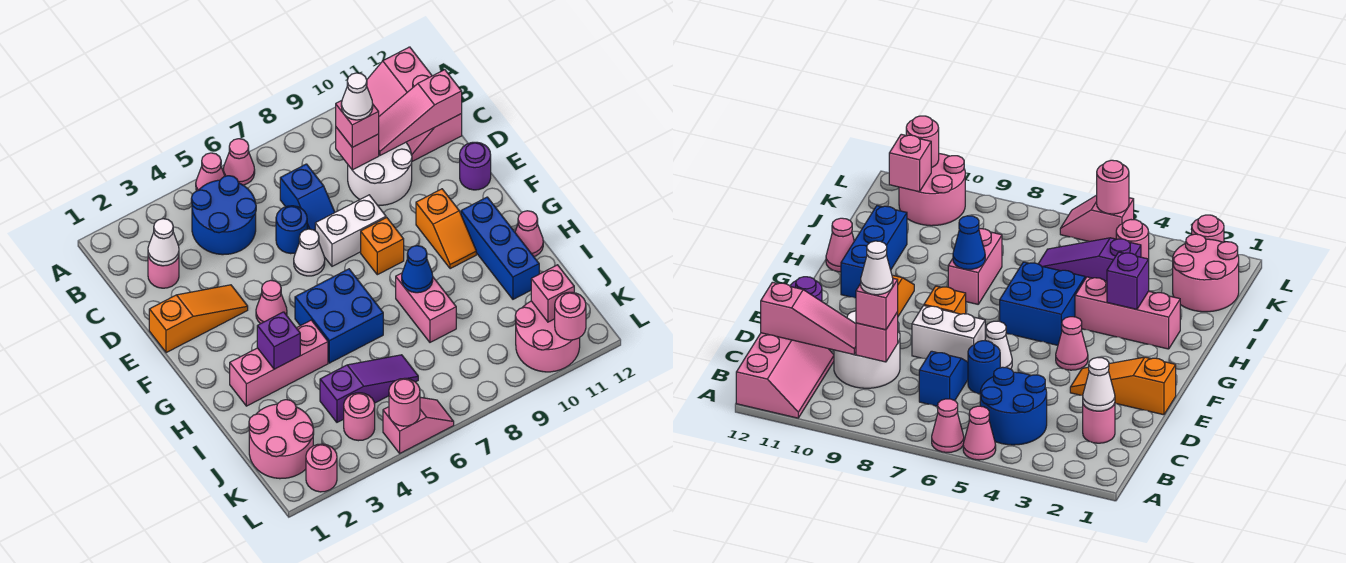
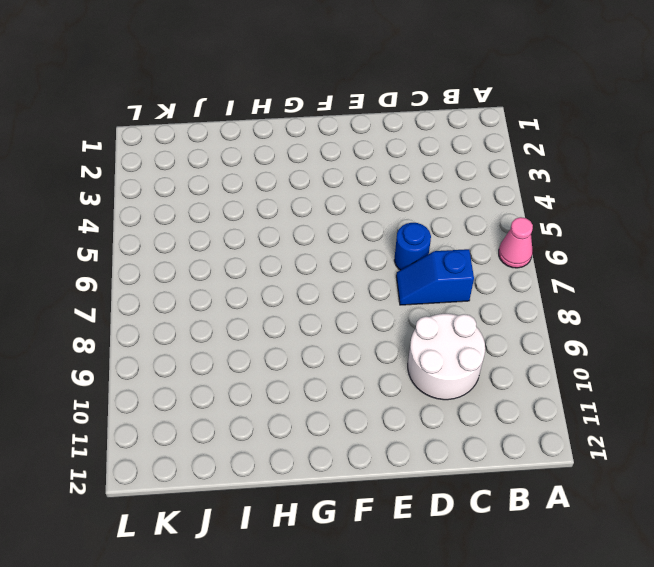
none -> pink 1x1 cone [196,153,225,191]
none -> pink 2x3 slope [367,47,462,161]
none -> blue 2x2 round brick [191,176,256,255]
none -> pink 1x1 round brick [148,256,179,288]

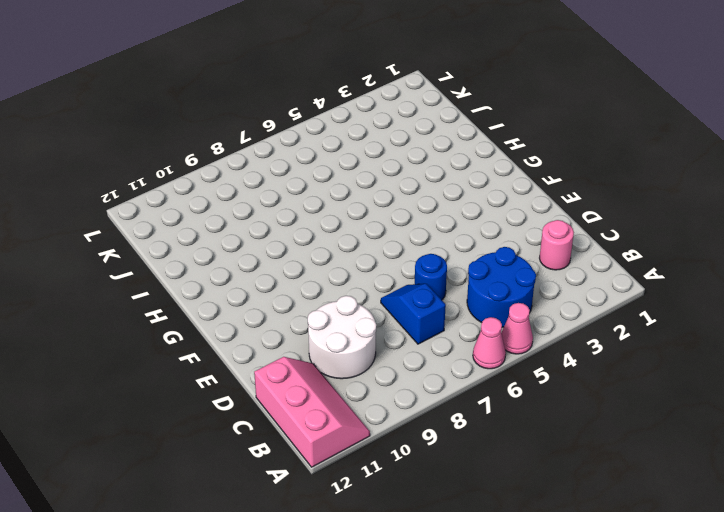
none -> orange 1x3 slope [149,285,248,353]
none -> white 1x1 cone [294,229,325,276]
none -> white 1x2 brick [315,195,386,266]
none -> purple 1x1 round brick [460,142,491,190]

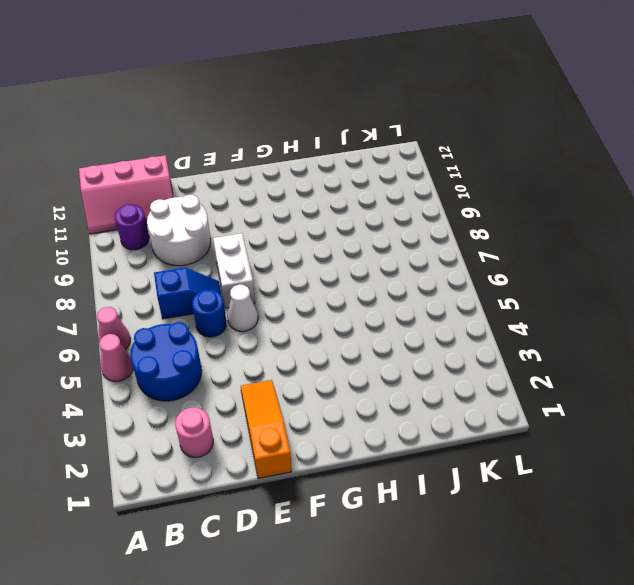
purple 1x1 round brick [115,204,149,250] -> purple 1x1 round brick moved to [460,142,491,190]
none -> pink 1x1 cone [256,280,287,324]
none -> orange 1x1 brick [361,218,404,275]
none -> orange 1x2 slope [416,189,476,269]
none -> blue 2x2 brick [295,269,383,363]

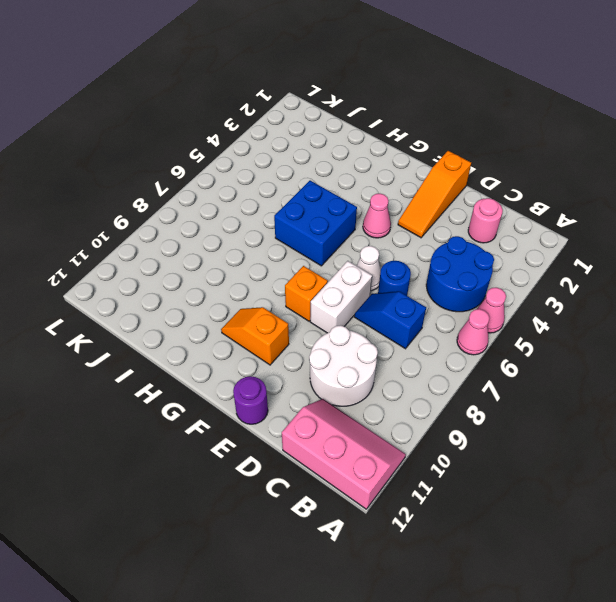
none -> blue 1x3 brick [461,197,539,299]
none -> pink 1x3 brick [230,320,328,406]
none -> pink 1x2 brick [396,273,456,342]
none -> pink 1x1 cone [515,211,543,256]

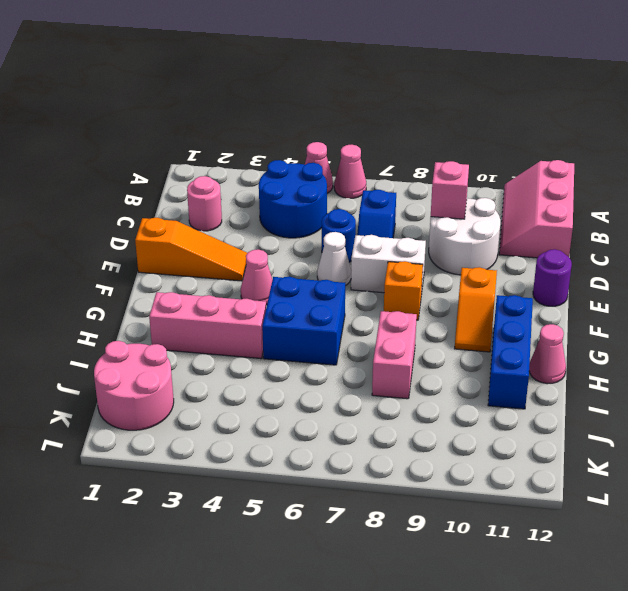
none -> purple 1x3 slope [320,355,418,422]
none -> pink 1x1 round brick [344,393,375,441]
none -> pink 2x2 round brick [515,301,580,372]
none -> pink 1x1 round brick [306,444,337,492]

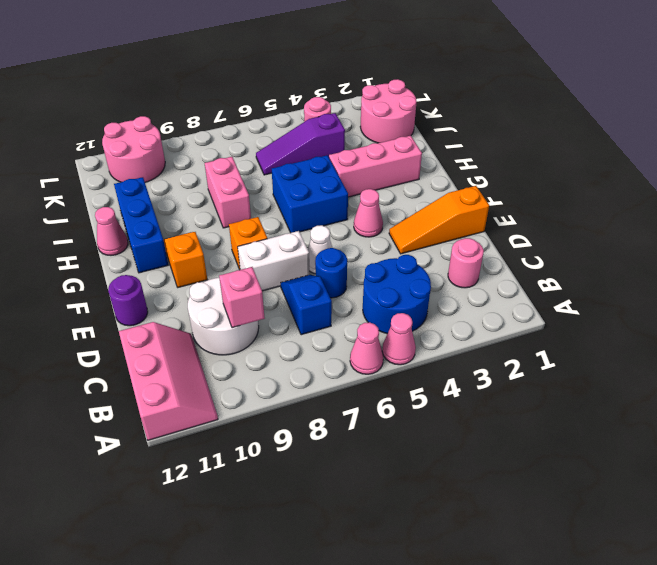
none -> pink 1x1 round brick [306,444,337,492]
none -> pink 1x2 slope [383,397,454,453]
none -> white 1x1 cone [148,219,179,266]
none -> pink 1x3 slope [379,70,462,155]

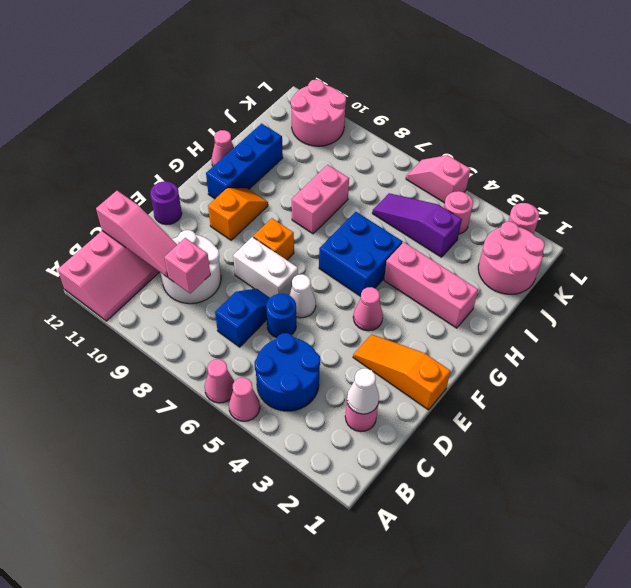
none -> purple 1x1 brick [257,312,300,369]
none -> blue 1x1 cone [402,246,433,293]
none -> pink 1x1 brick [531,265,574,322]
none -> pink 1x1 round brick [389,378,420,426]

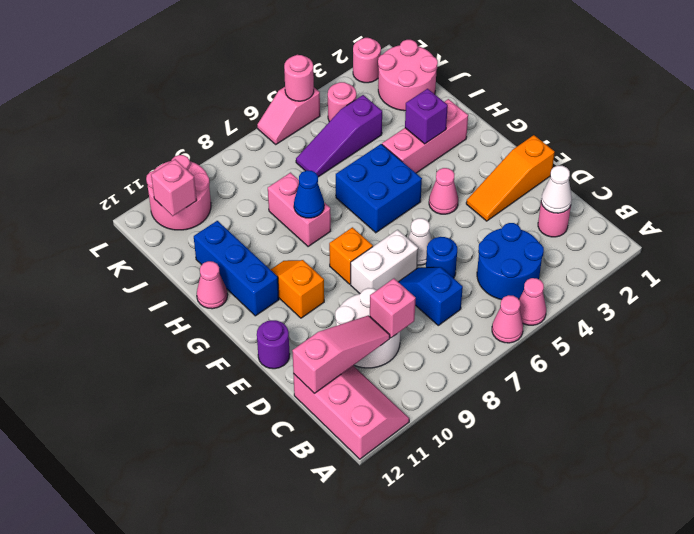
none -> pink 1x1 round brick [555,292,586,340]
none -> pink 1x1 brick [336,101,379,147]
none -> white 1x1 cone [341,73,373,120]

